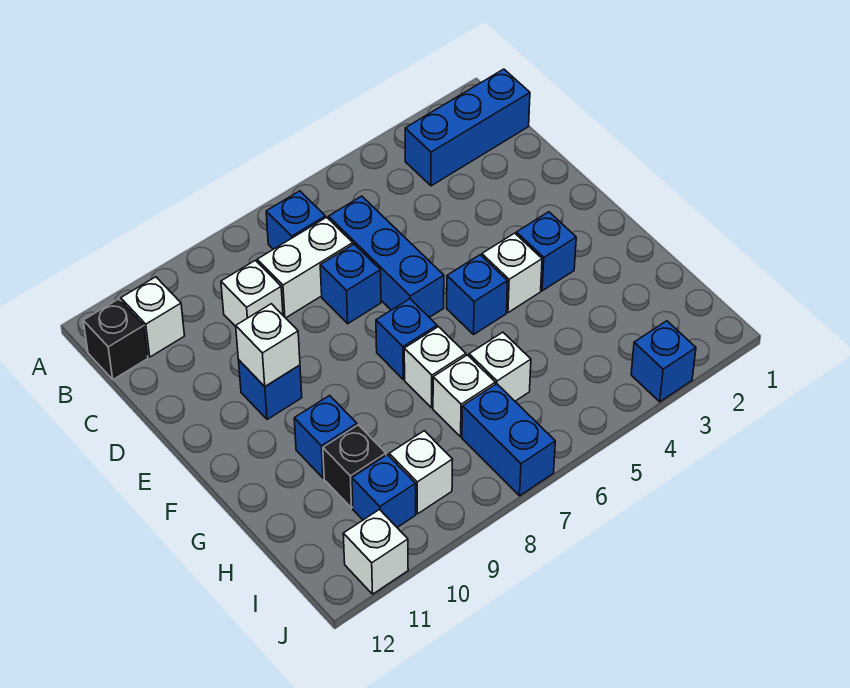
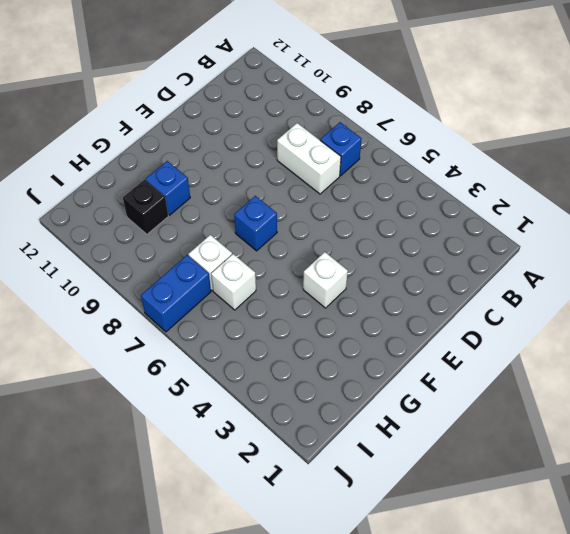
none -> blue 1x3 brick [405,69,530,186]
none -> white 1x1 brick [121,277,185,357]
none -> black 1x1 brick [83,299,148,380]

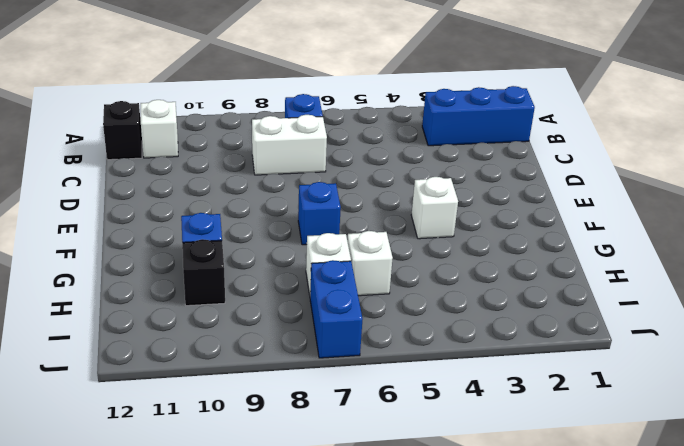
none -> blue 1x3 brick [328,196,444,317]
none -> white 1x1 brick [221,260,283,327]
none -> blue 1x1 brick [320,244,381,324]

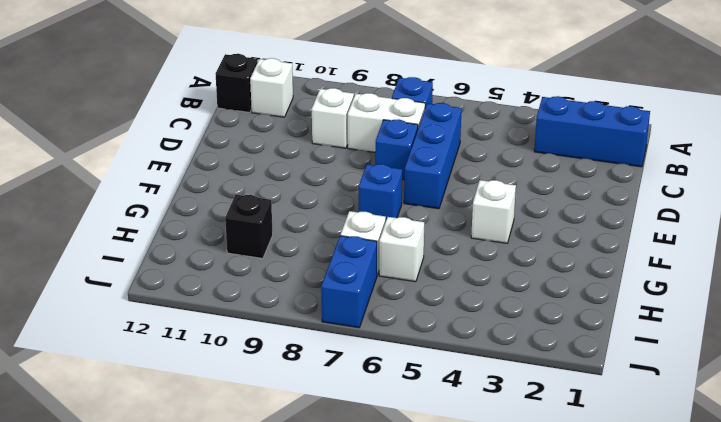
none -> blue 1x1 brick [239,360,302,420]
none -> blue 1x1 brick [516,212,576,291]
none -> blue 1x1 brick [447,255,508,334]

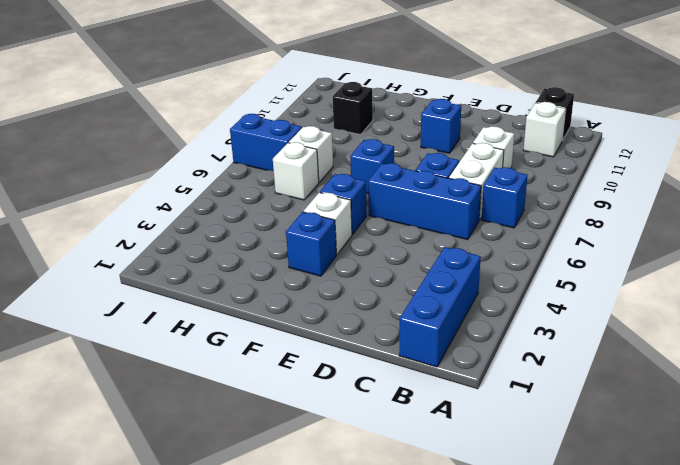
none -> white 1x1 brick [404,327,466,408]
none -> blue 1x1 brick [294,396,357,478]
none -> white 1x1 brick [389,431,453,514]

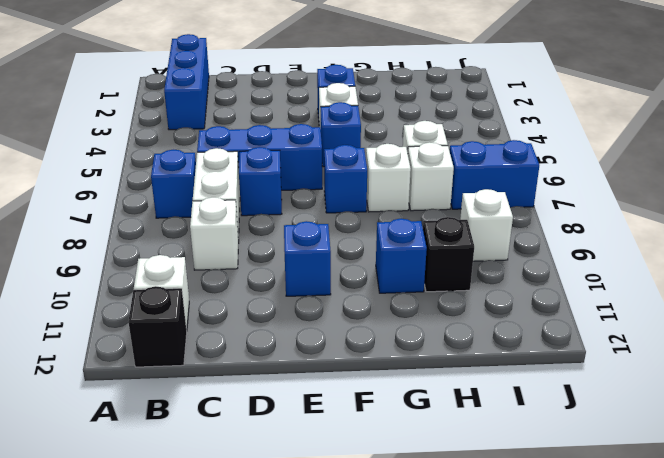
none -> blue 1x1 brick [352,455,416,527]
none -> blue 1x1 brick [631,321,696,402]
none -> white 1x1 brick [343,510,408,594]

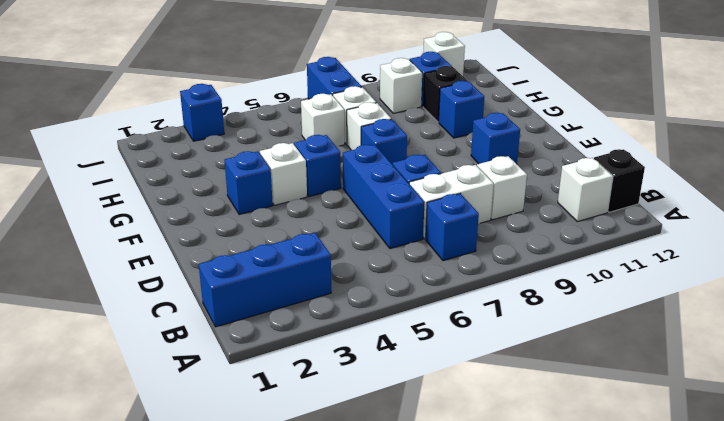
none -> white 1x1 brick [236,304,300,386]

